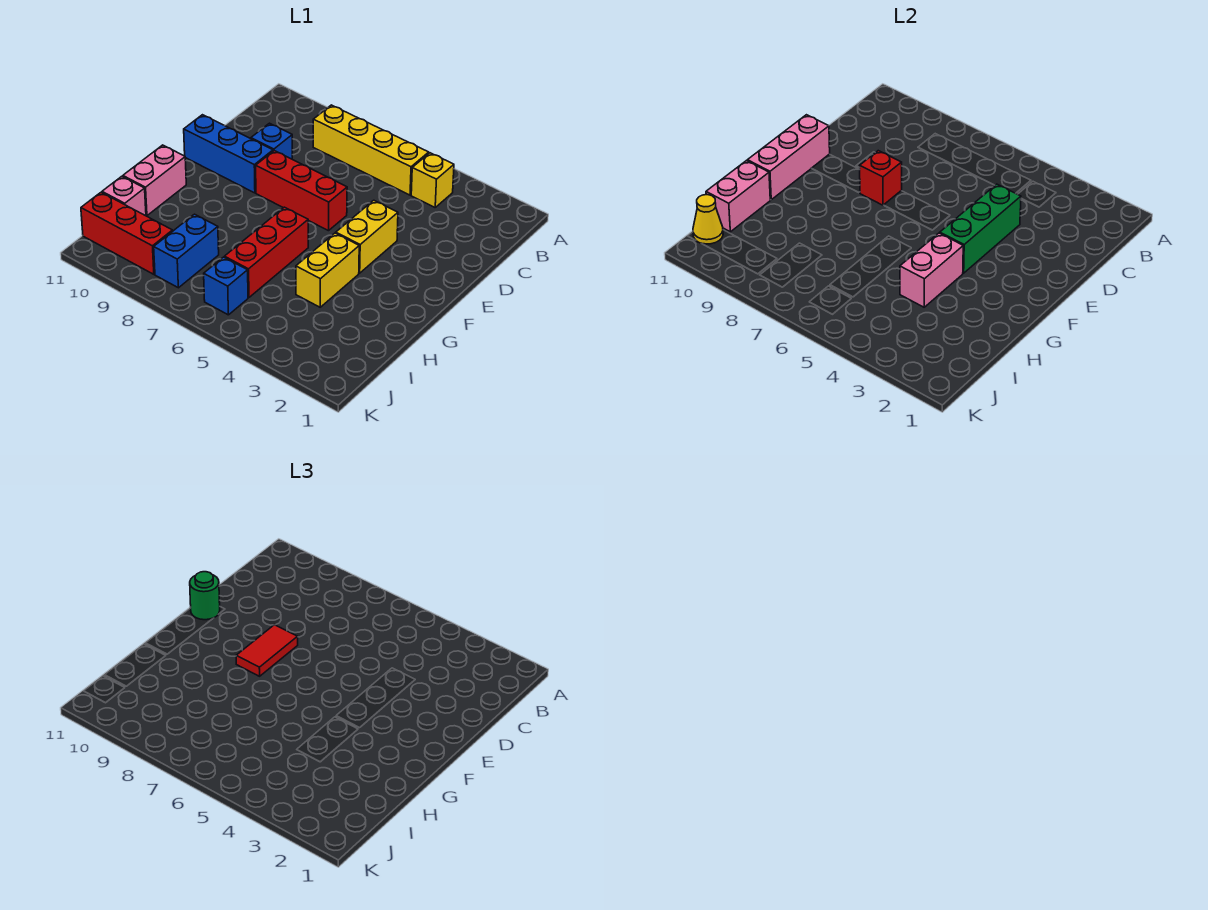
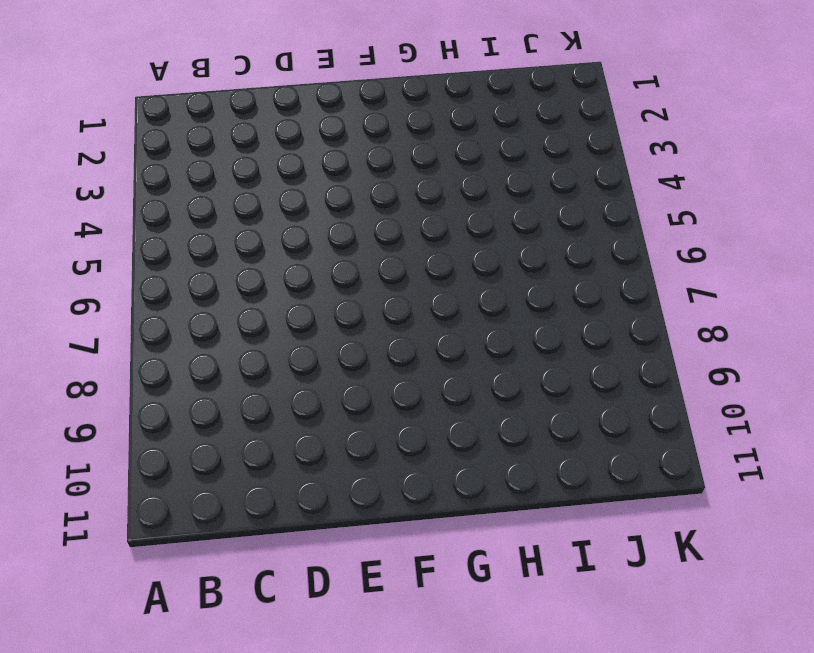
none -> yellow 1x1 brick [411,153,454,207]
none -> yellow 1x4 brick [313,105,429,195]
none -> blue 1x1 brick [251,123,292,159]

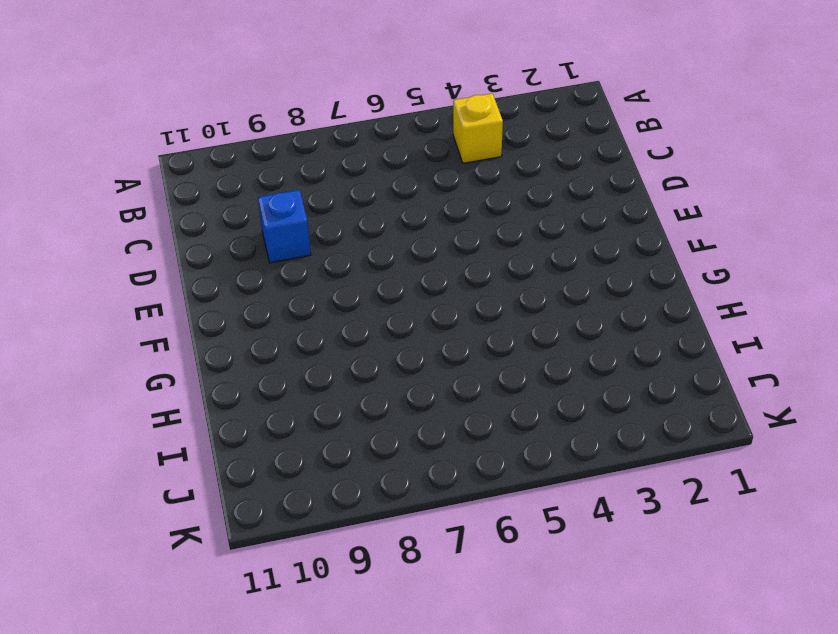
none -> yellow 1x4 brick [313,105,429,195]
none -> yellow 1x2 brick [336,200,398,273]
none -> red 1x3 brick [256,151,347,231]

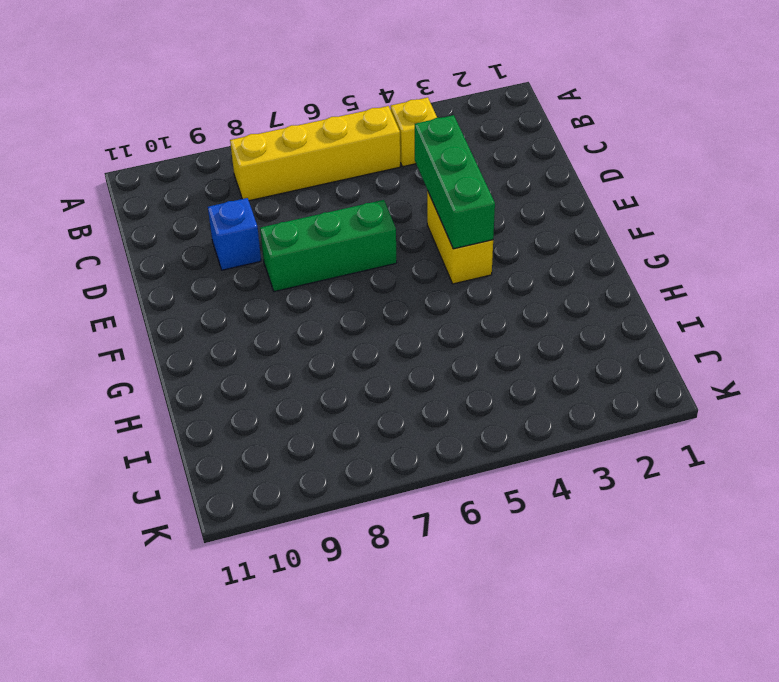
green 1x3 brick [260,200,397,292] -> red 1x3 brick [256,151,347,231]
none -> blue 1x3 brick [184,115,273,193]
none -> yellow 1x2 brick [296,233,359,307]
none -> red 1x3 brick [224,207,308,297]

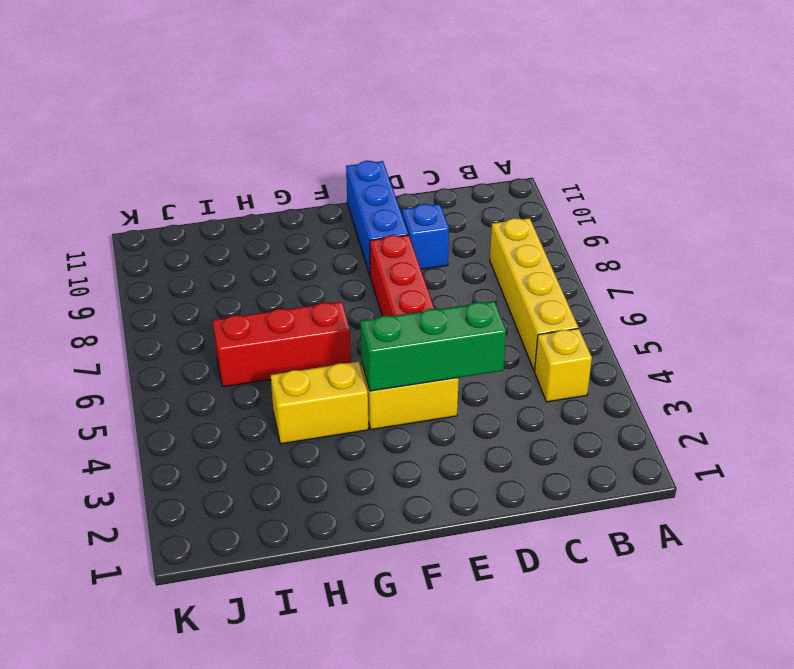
none -> pink 1x2 brick [123,145,186,216]
none -> blue 1x2 brick [154,214,219,288]
none -> pink 1x1 brick [102,176,146,216]

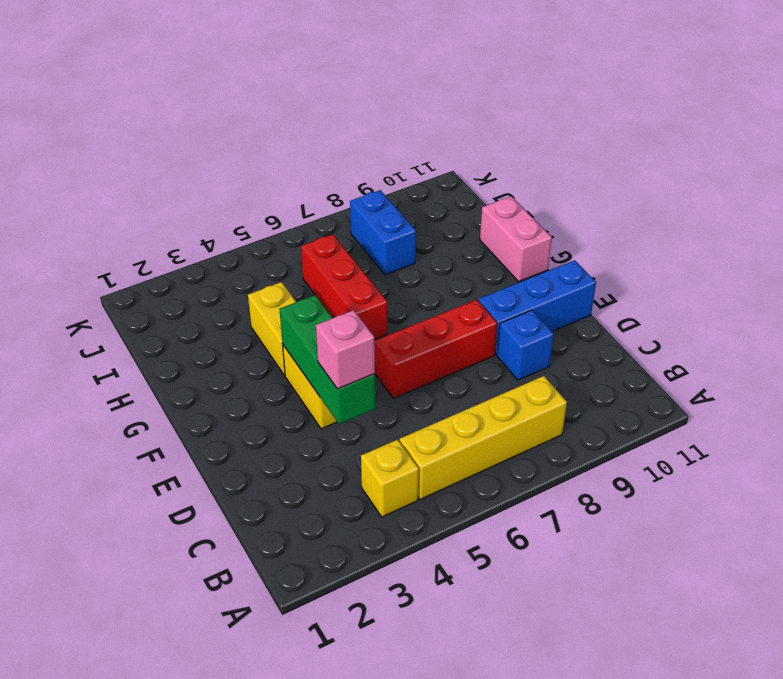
pink 1x1 brick [316,310,375,389] -> pink 1x1 brick moved to [102,176,146,216]
none -> blue 1x1 brick [204,257,248,315]
none -> red 1x3 brick [81,192,173,274]
none -> red 1x1 brick [859,151,902,205]

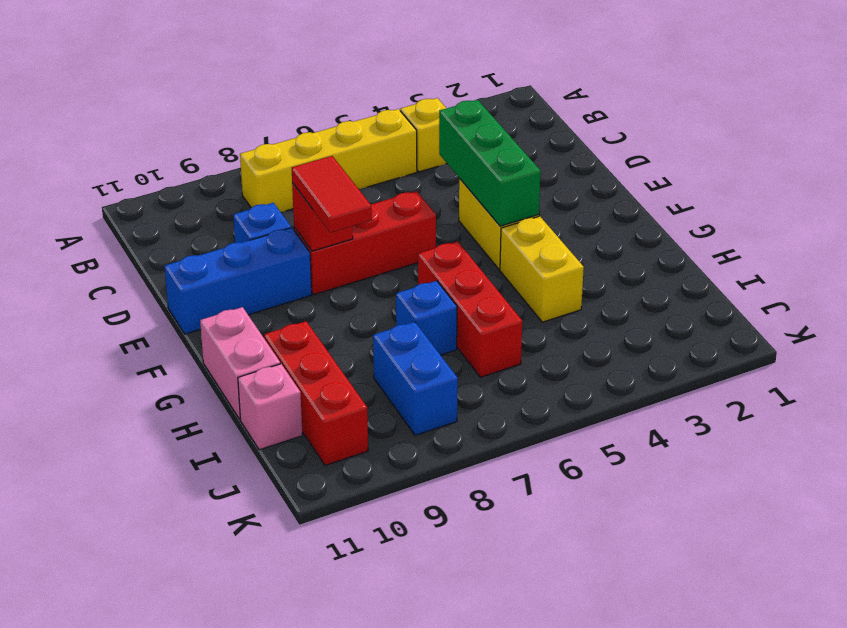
blue 1x1 brick [396,281,457,355] -> blue 1x1 brick moved to [204,257,248,315]
red 1x3 brick [264,321,368,465] -> red 1x3 brick turned to [81,192,173,274]
none -> pink 1x3 brick [747,115,830,200]
none -> pink 1x2 brick [900,233,963,307]
none -> pink 1x2 brick [706,161,770,232]

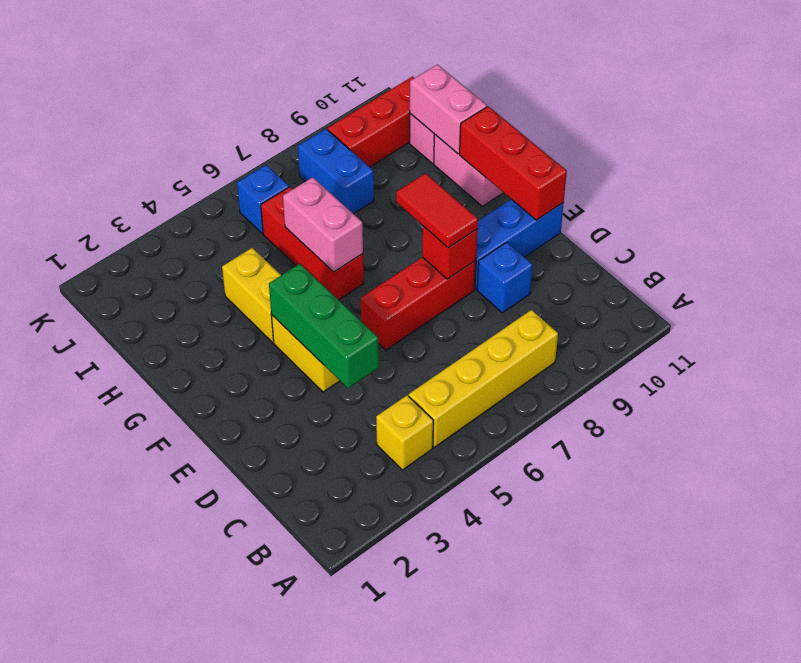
red 1x3 brick [460,106,567,220] -> pink 1x3 brick [747,115,830,200]
pink 1x2 brick [283,177,363,272] -> pink 1x2 brick moved to [900,233,963,307]
none -> yellow 1x1 cone [693,195,723,244]
none -> green 1x1 round brick [190,572,220,620]

